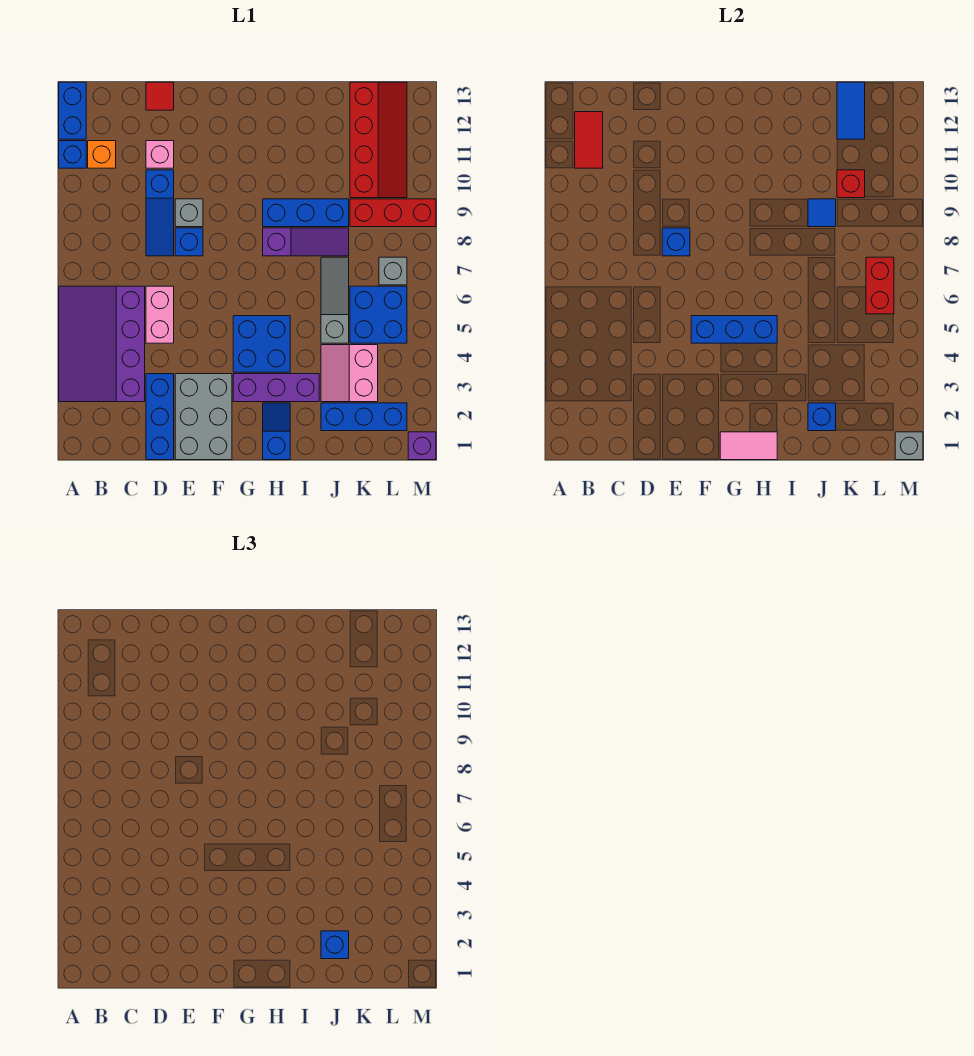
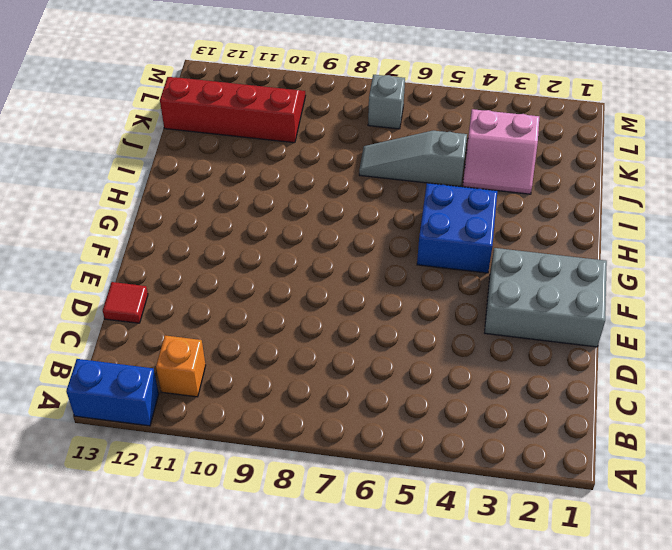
none -> purple 3x4 slope [59,286,145,402]
none -> blue 1x1 brick [59,141,86,168]
none -> blue 1x3 brick [146,374,174,460]
none -> pink 1x2 brick [146,286,174,343]

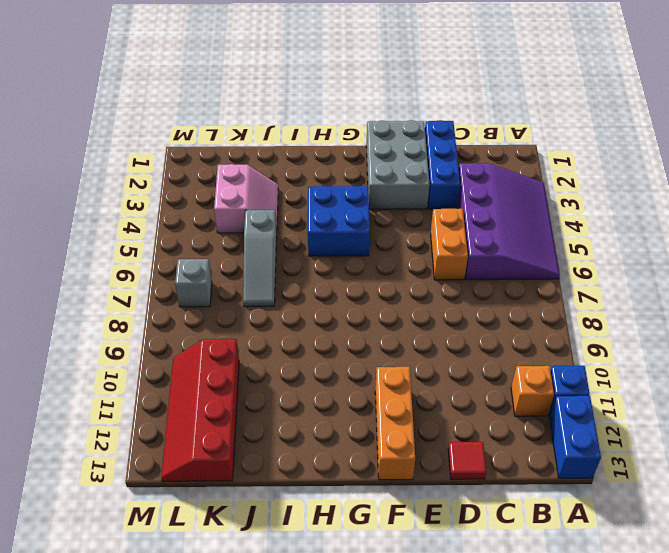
orange 1x2 brick [431,209,468,280] -> pink 1x2 brick [146,286,174,343]
orange 1x3 brick [375,367,415,480] -> none
none -> blue 1x3 slope [146,170,174,256]
none -> pink 1x1 brick [146,141,174,168]
none -> blue 1x1 brick [175,228,203,256]
none -> grey 1x1 brick [175,199,203,227]

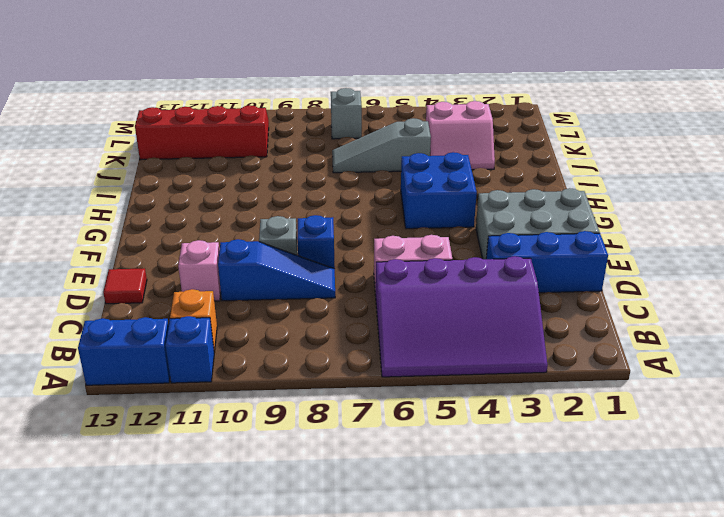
none -> purple 1x3 brick [233,374,319,402]
none -> blue 1x2 slope [263,403,290,460]
none -> purple 1x3 slope [263,228,349,256]
none -> blue 1x3 brick [263,199,349,227]

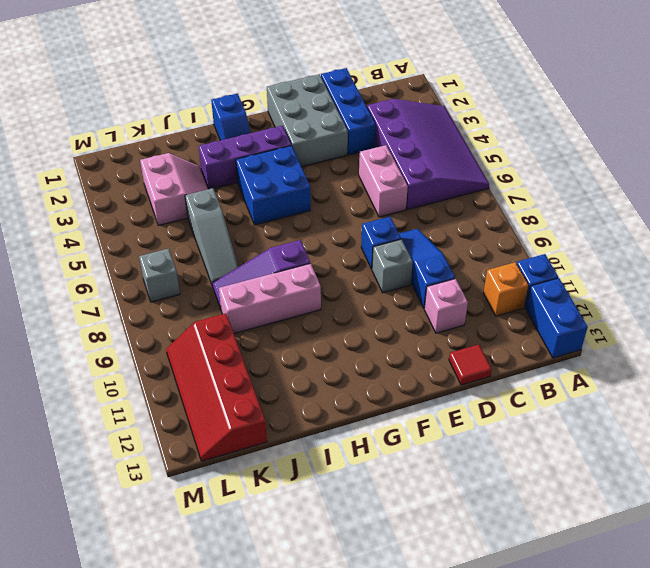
pink 1x3 brick [219,263,321,333] -> blue 1x3 brick [263,199,349,227]
none -> blue 1x3 brick [321,403,407,431]
none -> blue 2x2 brick [350,286,407,343]
none -> red 1x3 brick [350,199,436,227]
none -> purple 1x1 brick [408,432,436,460]

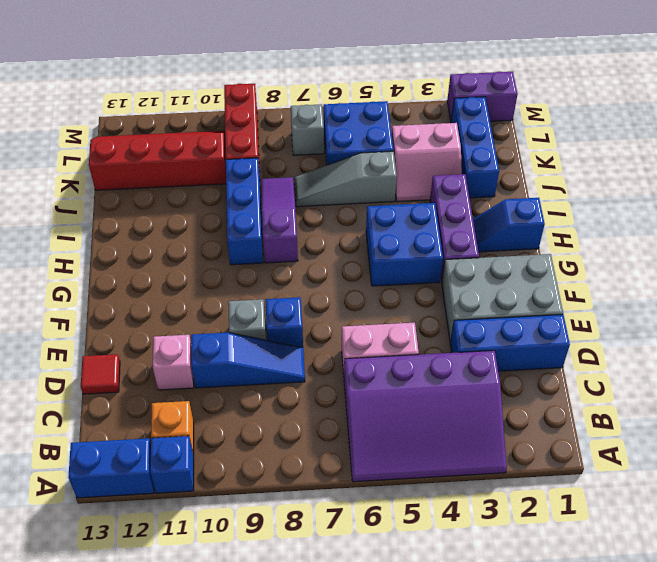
purple 1x2 brick [447,72,518,121] -> purple 1x1 brick [408,432,436,460]
none -> red 1x2 tile [575,112,603,168]
none -> blue 1x1 brick [662,228,690,256]
none -> blue 1x3 brick [691,316,777,343]
none -> pink 1x2 tile [720,432,777,460]

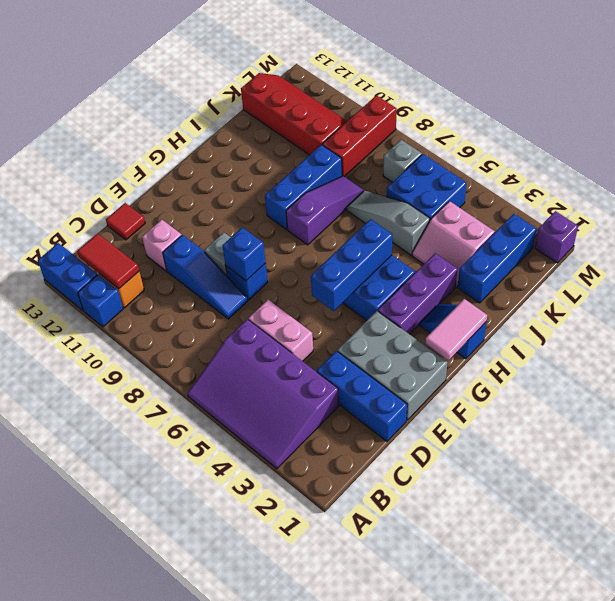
none -> blue 1x1 brick [808,403,836,431]
none -> blue 1x1 tile [808,199,836,227]
none -> red 1x1 brick [837,170,865,198]
none -> blue 1x2 tile [837,82,865,139]

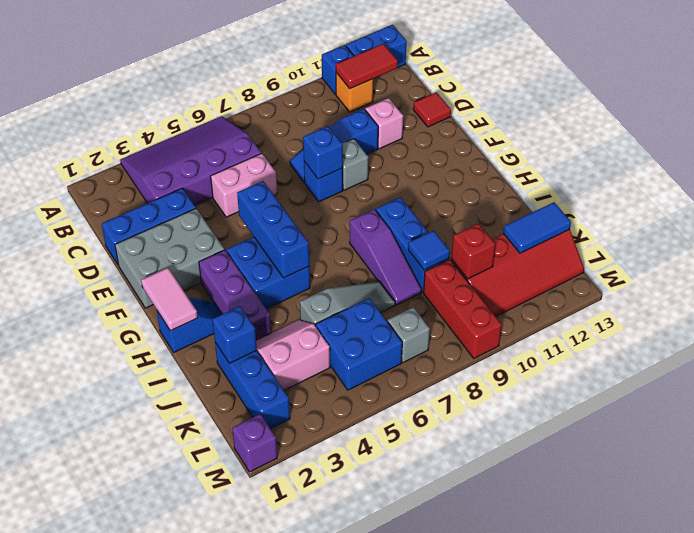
none -> red 1x2 brick [866,257,894,314]
none -> grey 1x1 brick [895,432,923,460]
none -> blue 1x1 brick [321,931,349,959]

